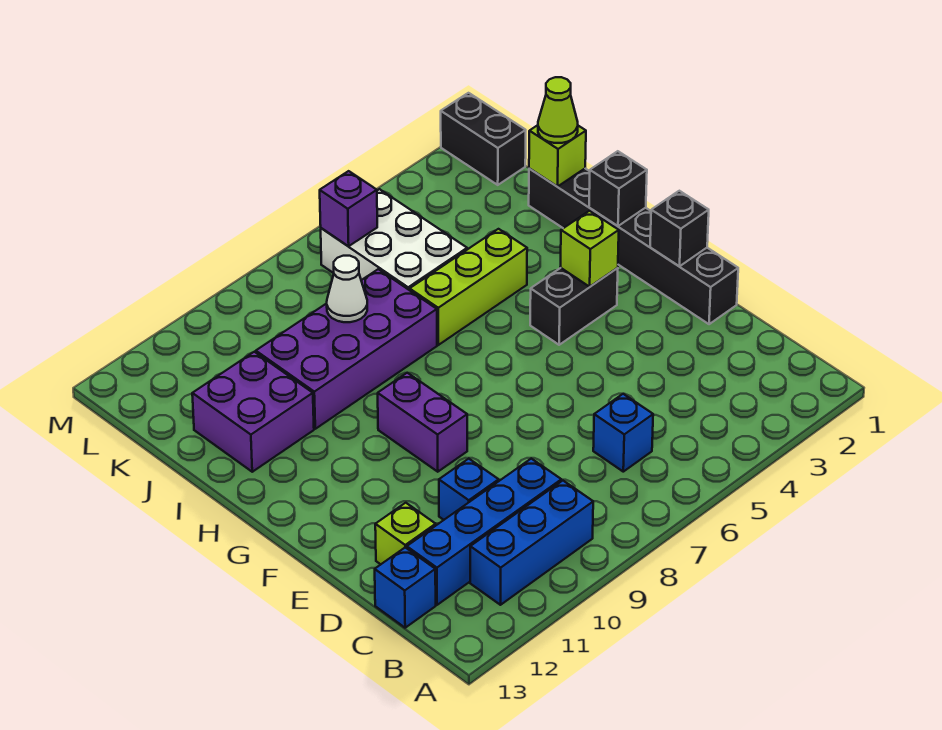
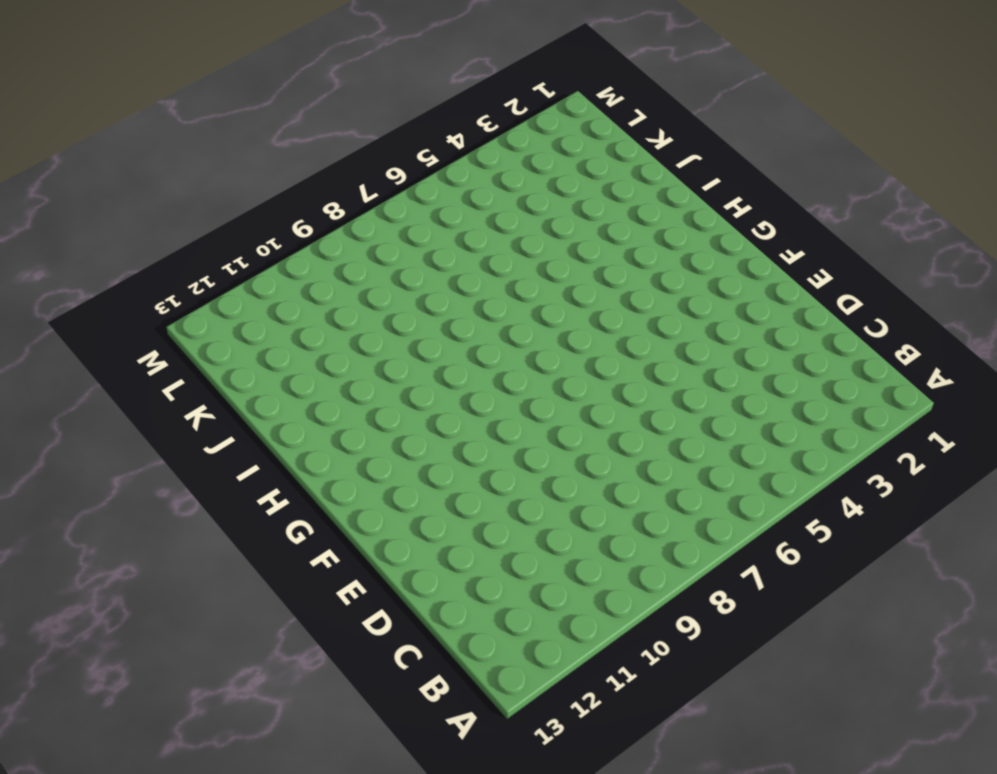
none -> blue 1x3 brick [470,481,593,605]
none -> blue 1x1 brick [593,394,653,472]
none -> blue 1x4 brick [407,459,561,605]

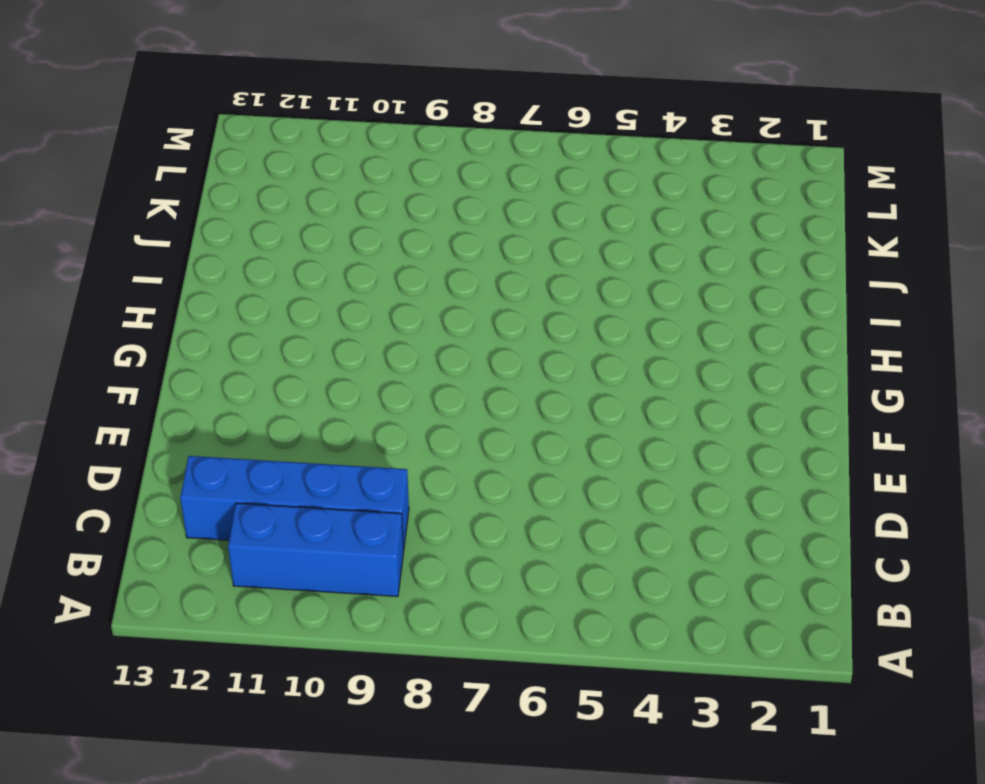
none -> blue 1x1 brick [593,394,653,472]
none -> blue 1x1 brick [375,547,436,628]
none -> blue 1x1 brick [439,459,499,520]

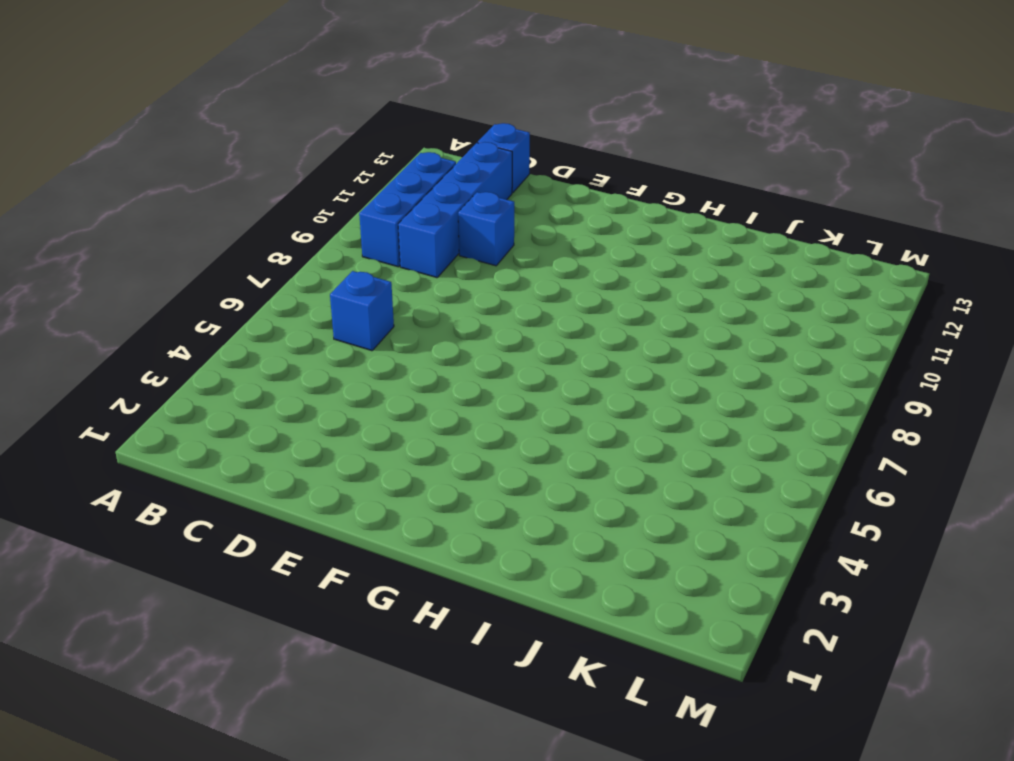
none -> lime 1x1 brick [375,503,436,564]
none -> black 1x6 brick [529,169,738,324]
none -> purple 1x2 brick [378,373,467,472]

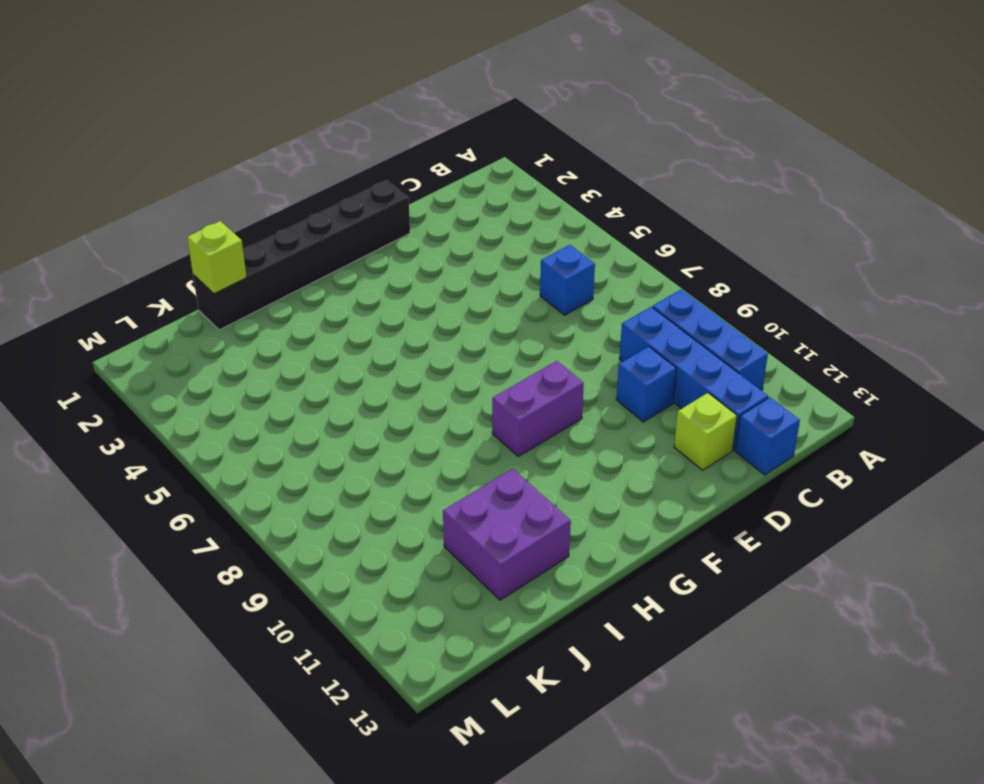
none -> black 1x2 brick [530,268,618,345]
none -> lime 1x3 brick [410,229,527,345]
none -> purple 2x4 brick [256,269,437,429]

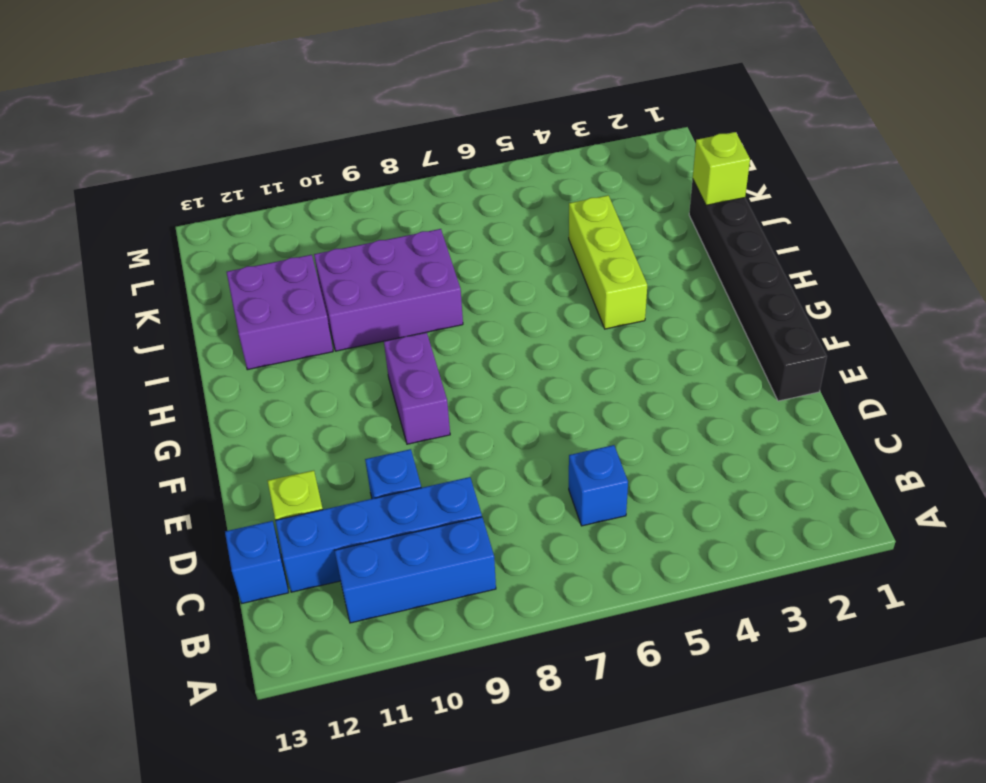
lime 1x3 brick [569,195,647,329] -> lime 1x3 brick turned to [410,229,527,345]
purple 2x3 brick [314,229,463,351] -> purple 2x4 brick [256,269,437,429]
none -> black 1x2 brick [530,268,618,345]
none -> white 2x3 brick [321,189,467,290]
none -> black 1x2 brick [441,93,526,185]

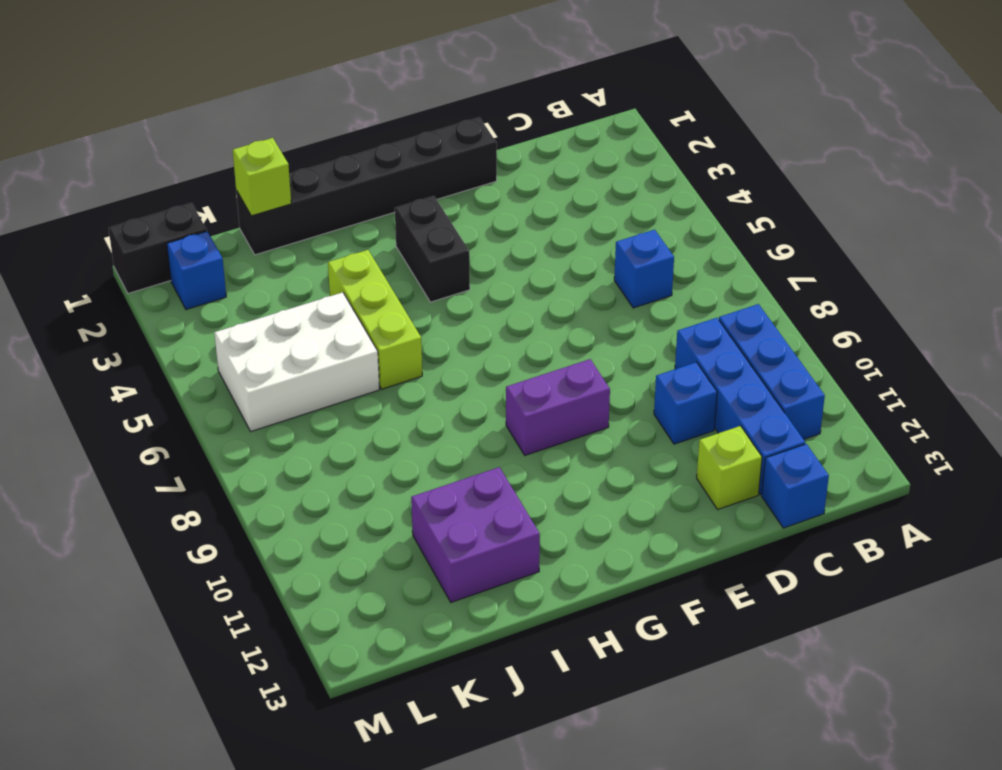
blue 1x1 brick [167,231,226,309] -> none
none -> purple 2x4 brick [256,269,437,429]
none -> black 1x1 brick [650,191,709,266]
none -> lime 1x1 brick [560,211,619,287]

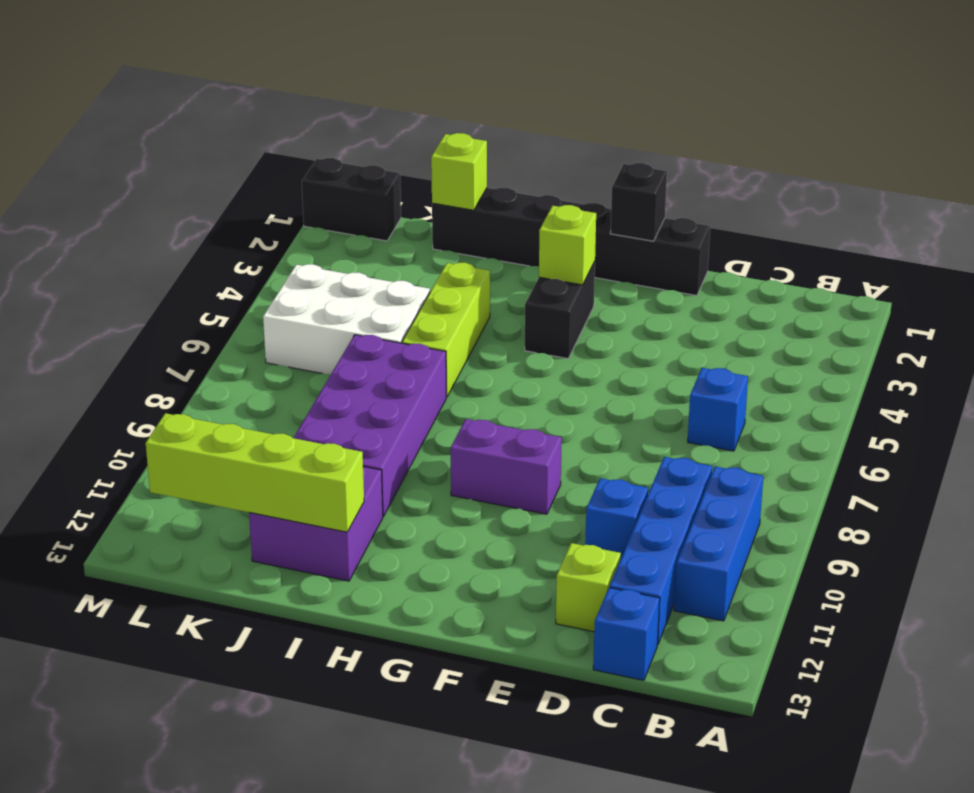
lime 1x4 brick [146,413,364,532] -> none
none -> black 1x1 brick [589,151,647,226]
none -> white 1x1 cone [327,256,367,322]
none -> purple 1x1 brick [320,171,377,246]

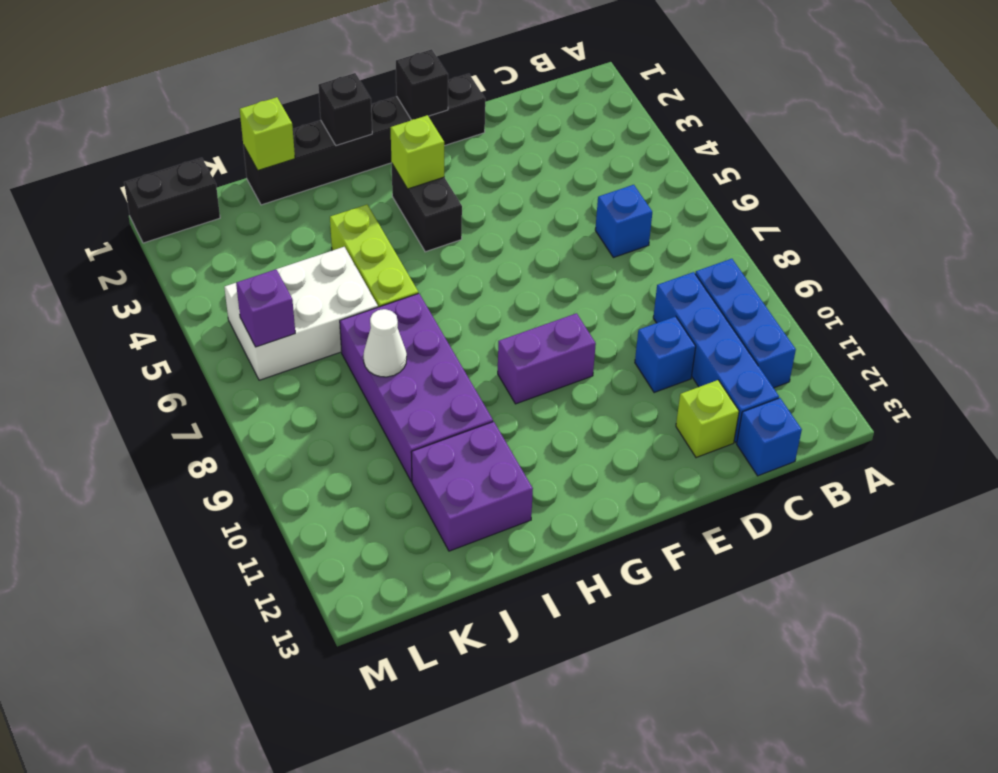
none -> lime 1x1 cone [538,77,578,143]

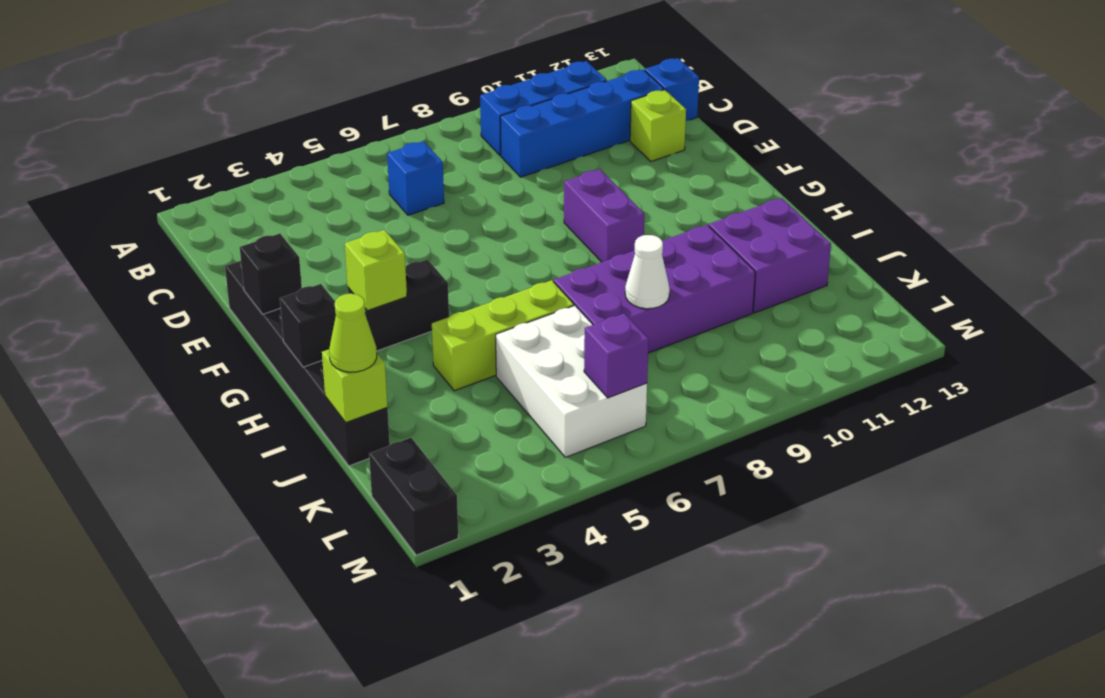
none -> blue 1x1 brick [439,459,499,520]

